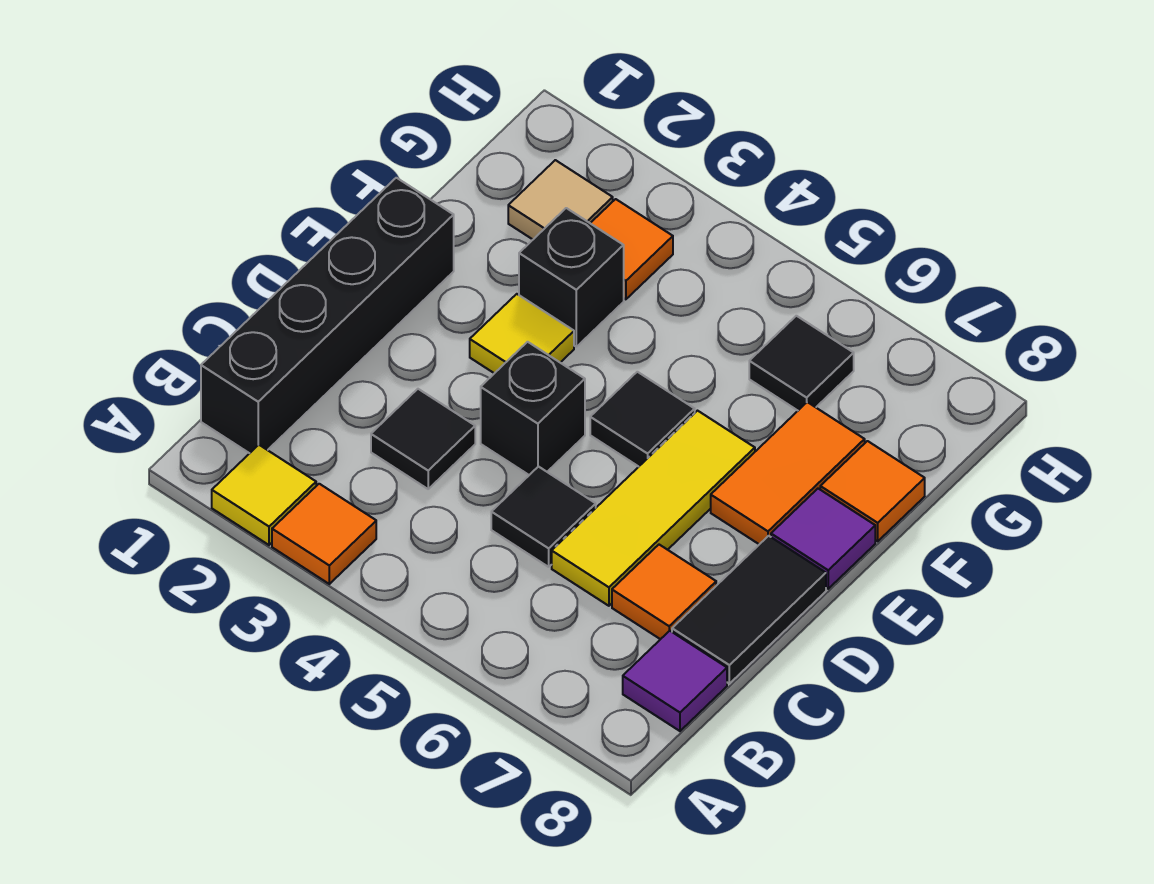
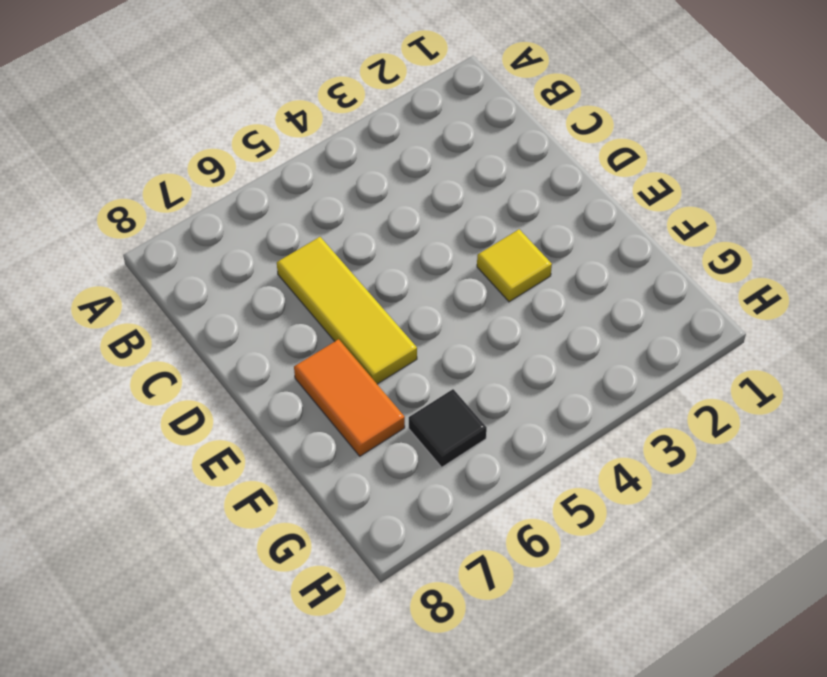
none -> yellow 1x1 tile [212,445,316,545]
none -> orange 1x1 tile [272,484,376,584]
none -> black 1x4 brick [201,178,454,453]

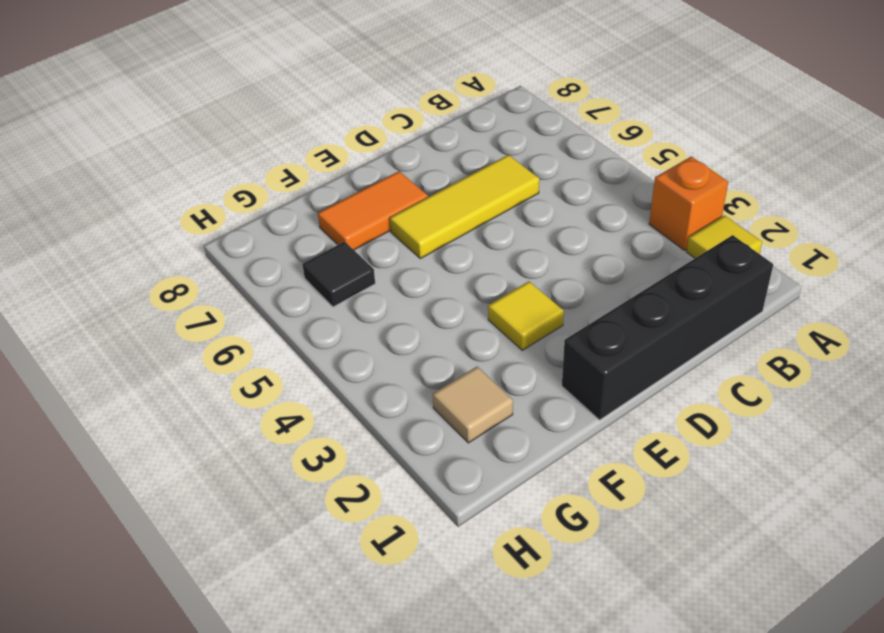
orange 1x1 brick [649,157,728,250] -> orange 1x1 tile [272,484,376,584]
none -> purple 1x1 tile [623,631,727,731]
none -> black 1x1 tile [371,389,475,489]
none -> black 1x1 tile [491,467,596,567]

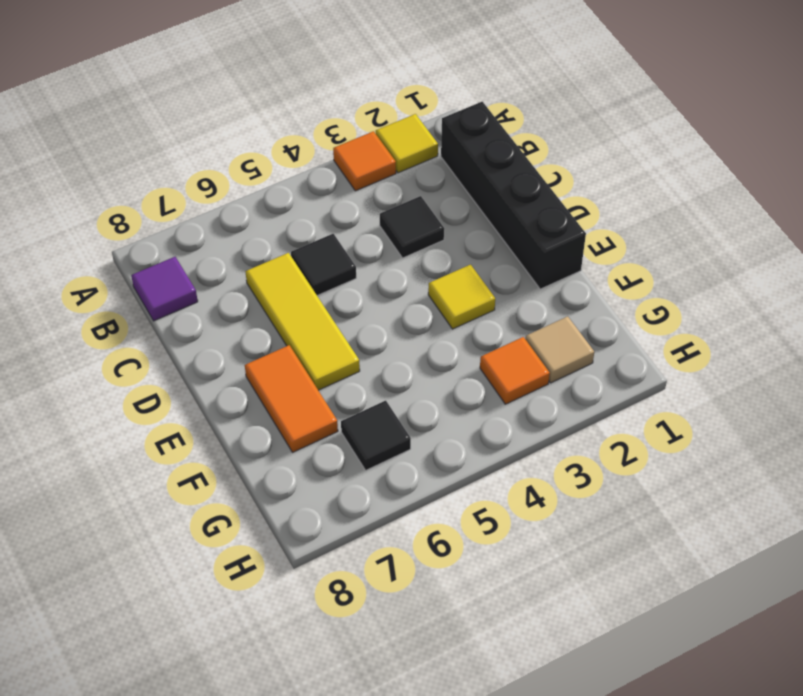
none -> orange 1x1 tile [612,545,716,639]
none -> black 1x2 tile [672,536,826,684]
none -> black 1x1 brick [481,342,585,475]

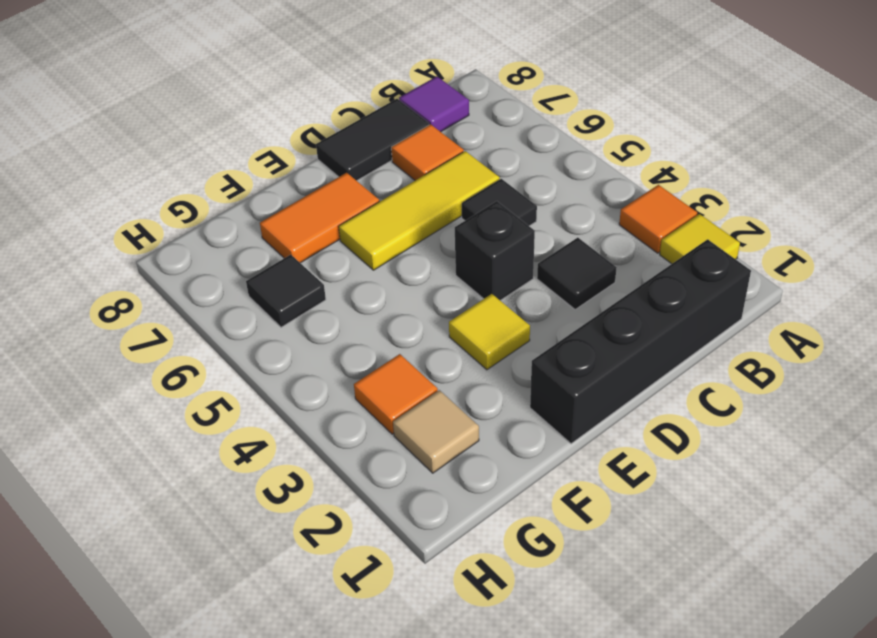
none -> black 1x1 tile [590,372,695,467]
none -> purple 1x1 tile [771,489,875,589]
none -> black 1x1 brick [519,208,624,347]

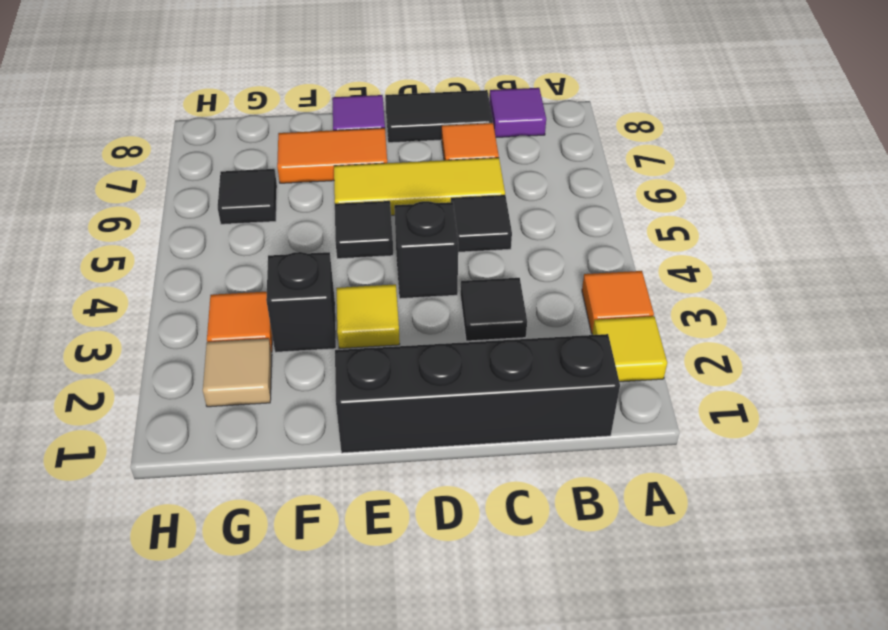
none -> orange 1x1 tile [820,441,925,541]

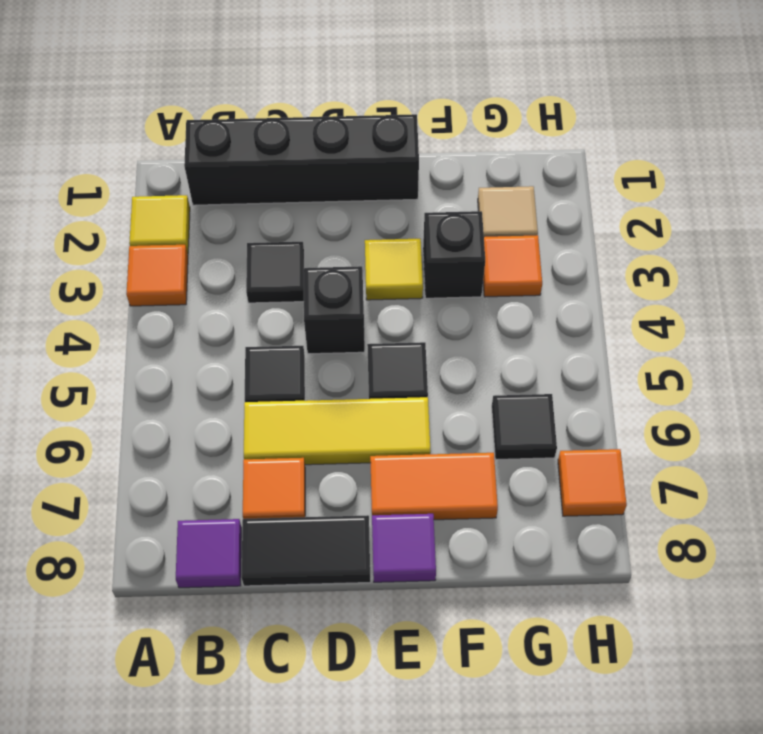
orange 1x1 tile [558,449,627,516] -> orange 1x1 tile moved to [820,441,925,541]

